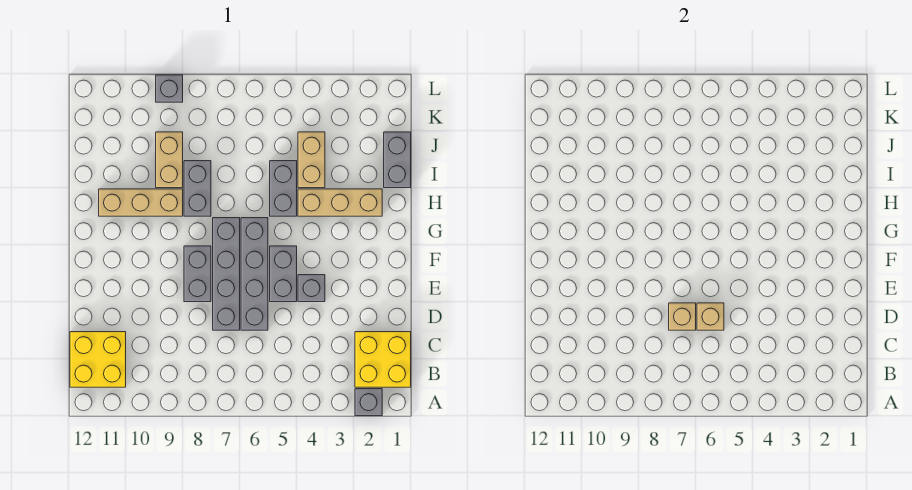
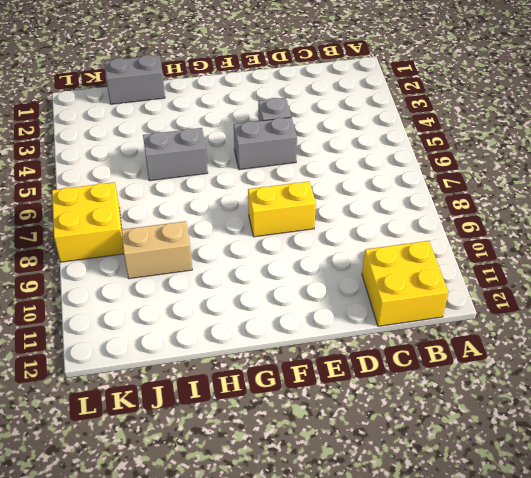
yellow 1x2 brick [248,181,316,237] -> grey 1x2 brick [184,246,211,302]
yellow 2x2 brick [52,182,124,262] -> yellow 2x2 brick moved to [355,332,411,387]
none -> grey 1x1 brick [355,389,382,416]
none -> grey 1x4 brick [241,218,268,330]
none -> grey 1x4 brick [213,218,240,330]

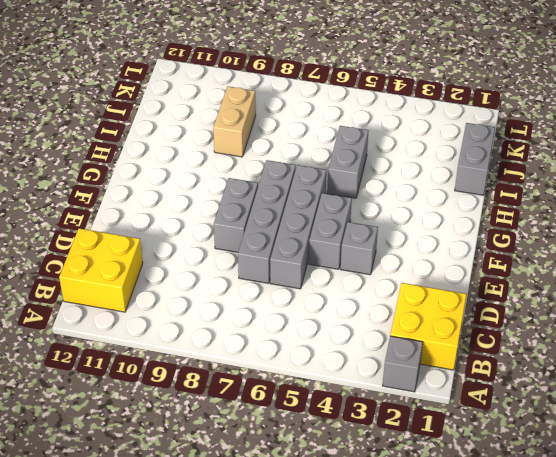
none -> tan 1x3 brick [298,189,382,216]
none -> grey 1x2 brick [184,161,211,216]
none -> tan 1x3 brick [99,189,183,216]

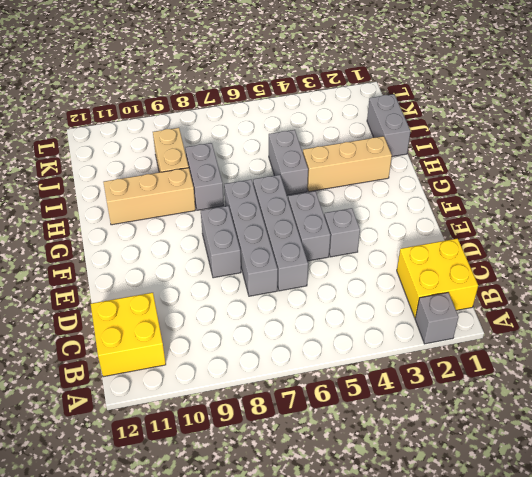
none -> tan 1x2 brick [298,132,325,188]
none -> grey 1x1 brick [156,75,183,102]
none -> tan 1x1 brick [697,303,724,330]

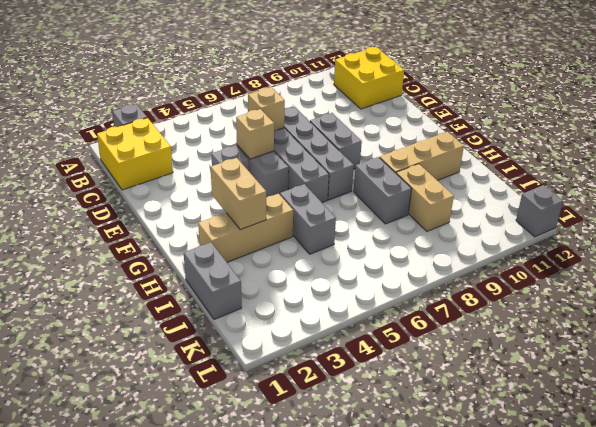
tan 1x1 brick [236,109,274,159] -> tan 1x1 brick moved to [669,303,696,330]
tan 1x2 brick [211,158,266,230] -> tan 1x2 brick moved to [298,132,325,188]
grey 1x1 brick [516,185,563,237] -> grey 1x1 brick moved to [156,75,183,102]

